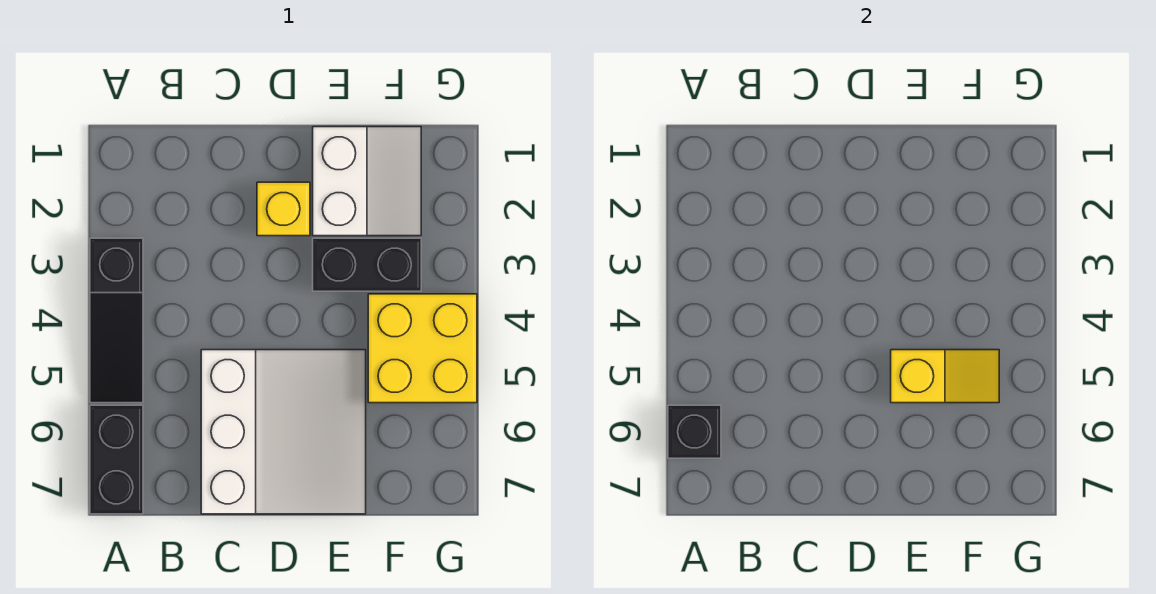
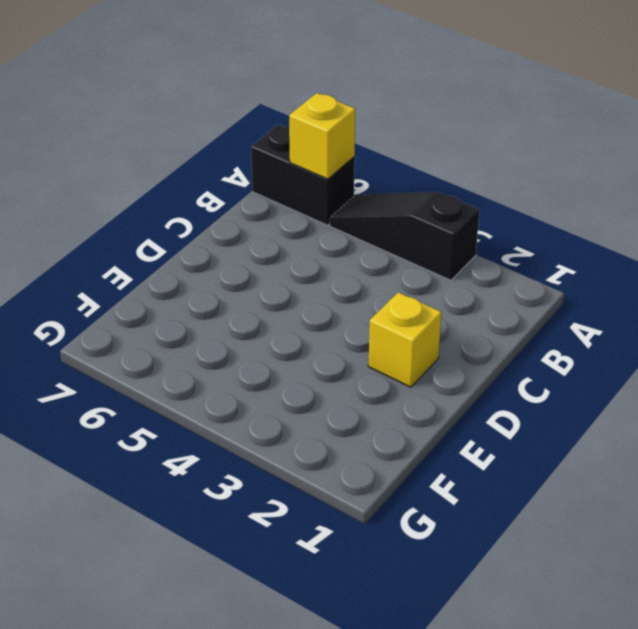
yellow 1x1 brick [289,93,355,179] -> black 1x1 brick [668,405,721,458]
none -> white 3x3 slope [201,350,366,514]
none -> white 2x2 slope [313,127,421,236]

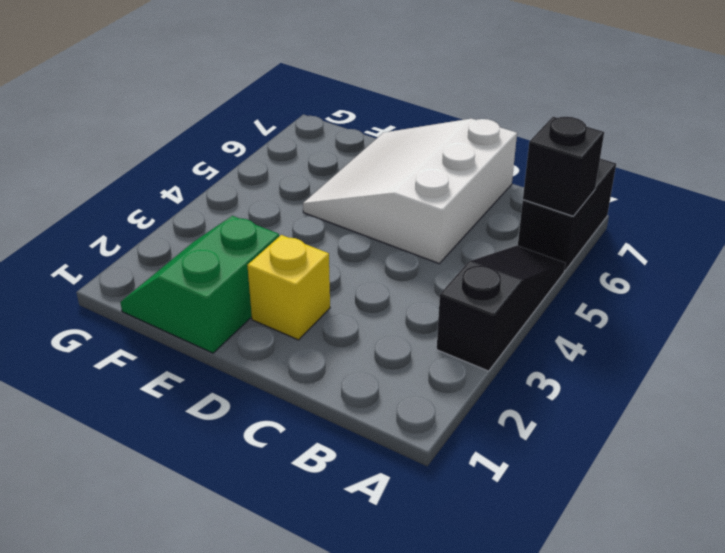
green 2x2 slope [120,216,279,353] -> white 2x2 slope [313,127,421,236]
none -> black 1x2 brick [313,238,421,291]
none -> yellow 2x2 brick [368,294,477,403]

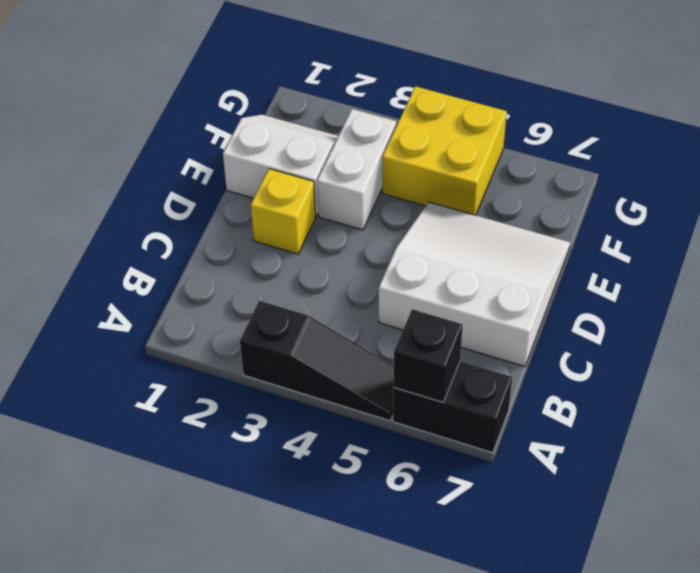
white 1x2 brick [317,109,396,230] -> black 1x2 brick [313,238,421,291]
none -> yellow 1x2 slope [891,350,999,403]

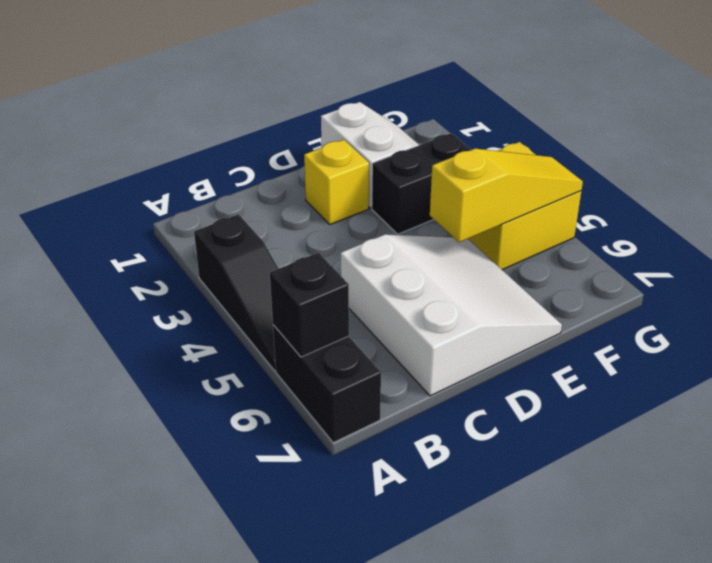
yellow 1x3 slope [430,149,583,242] -> yellow 1x2 slope [891,350,999,403]

